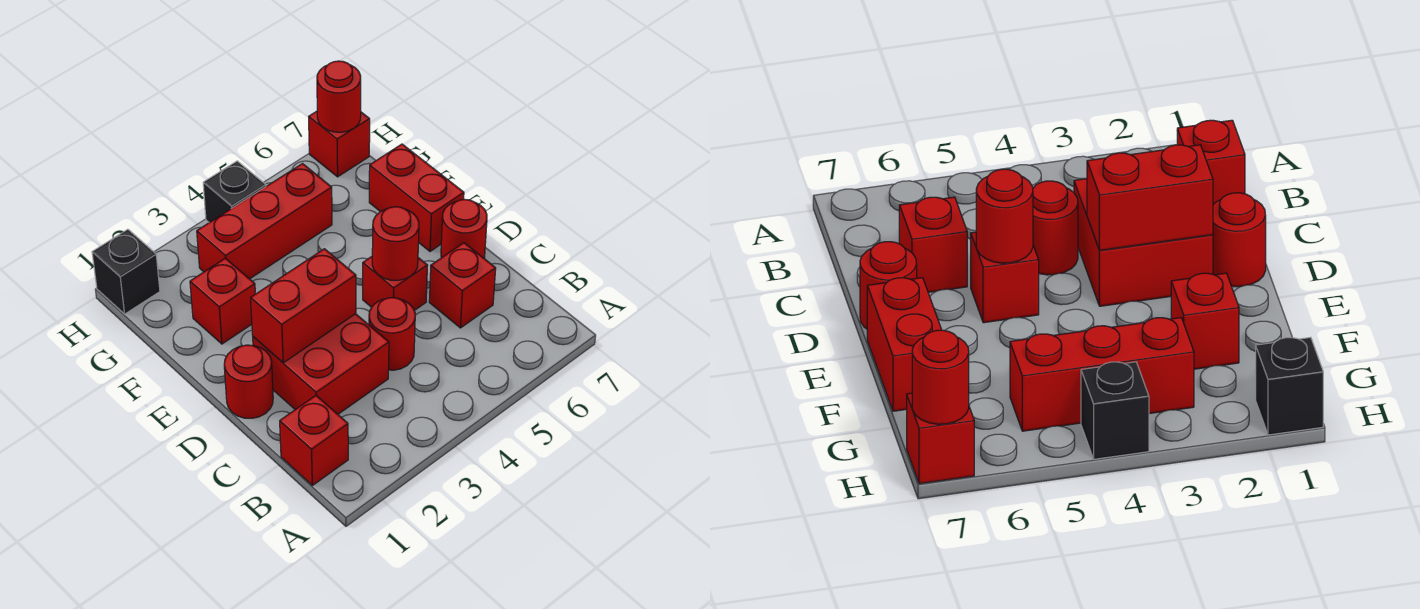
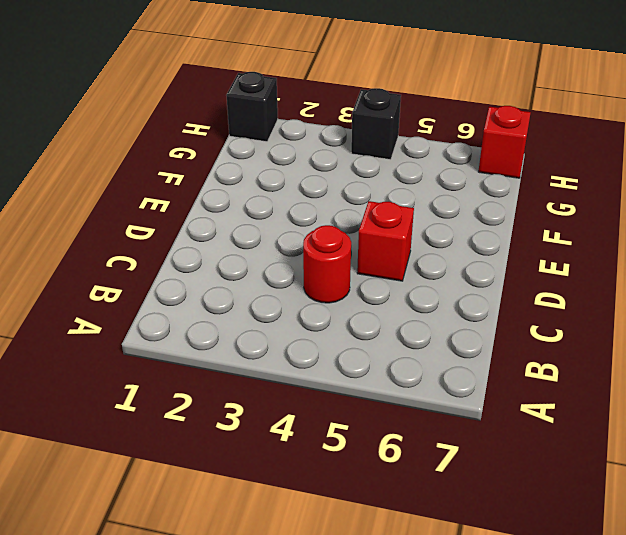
none -> red 1x1 brick [280,396,348,485]
none -> red 2x2 brick [253,314,389,414]
none -> red 1x1 brick [429,243,496,328]

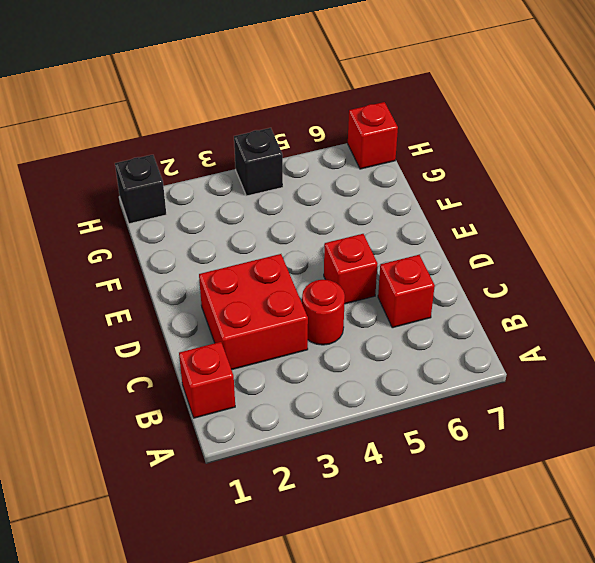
none -> red 1x1 round brick [224,345,273,418]
none -> red 1x1 round brick [441,199,487,258]
none -> red 1x2 brick [369,144,464,251]

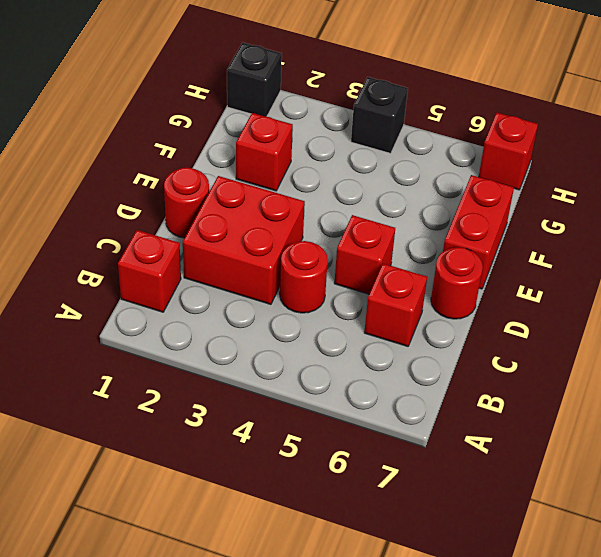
none -> red 1x3 brick [197,164,332,279]
none -> red 1x2 brick [251,249,356,363]
none -> red 1x1 round brick [372,207,419,280]

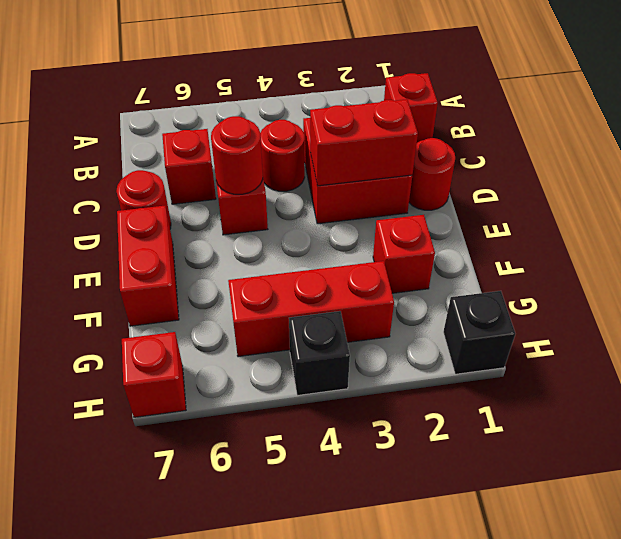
none -> red 1x1 round brick [317,61,361,132]

